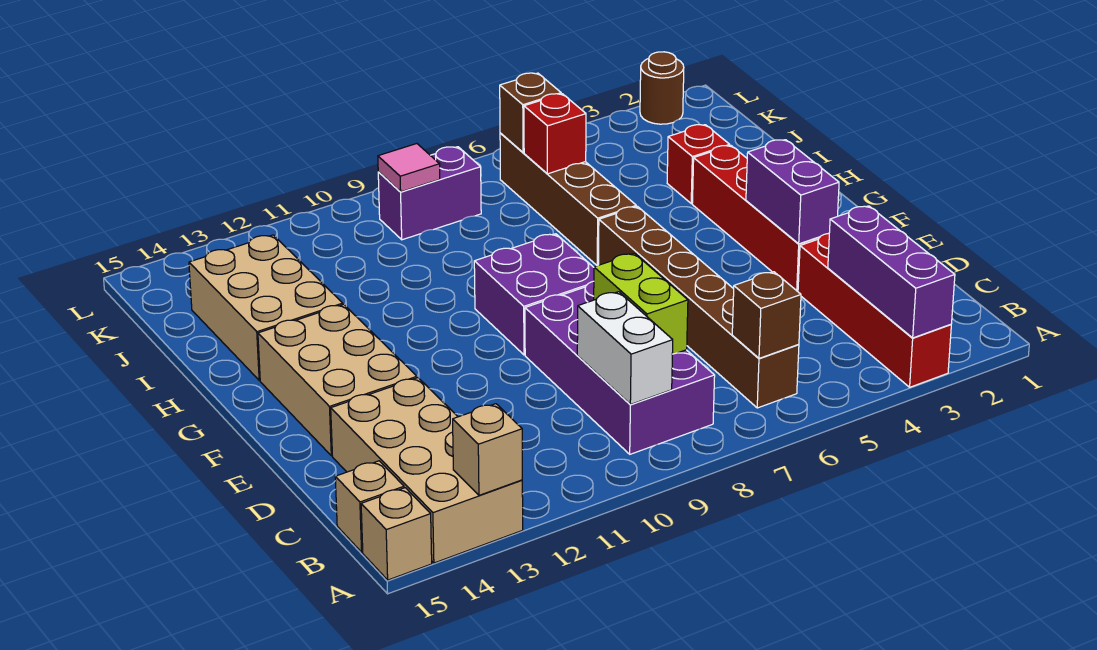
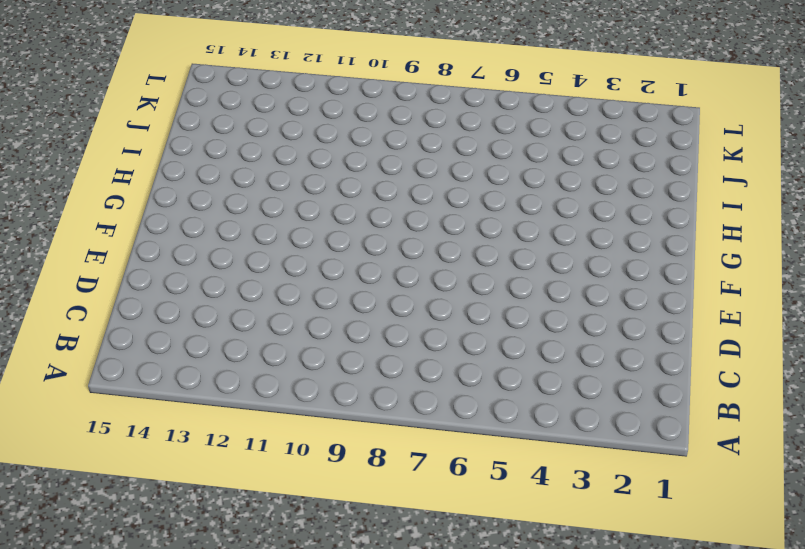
none -> red 1x4 brick [798,233,951,387]
none -> tan 2x4 brick [331,378,523,563]
none -> tan 1x1 brick [361,488,432,580]

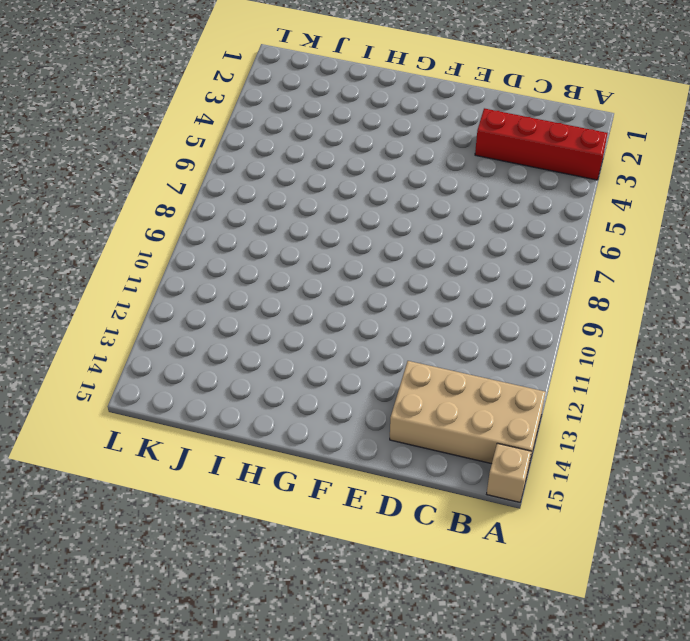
none -> brown 1x6 brick [599,207,799,408]
none -> purple 2x4 brick [525,281,715,454]
none -> tan 1x1 brick [335,461,404,552]

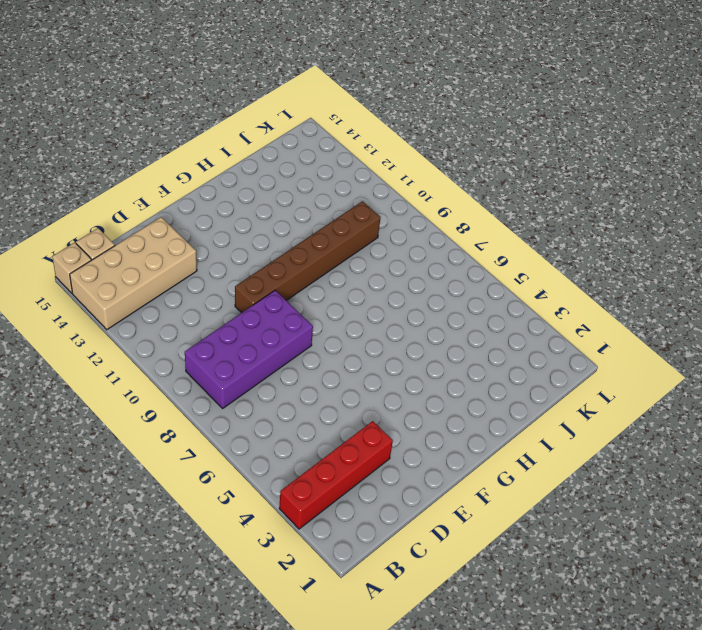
brown 1x6 brick [235,201,380,313] -> brown 1x6 brick moved to [599,207,799,408]
none -> red 1x4 brick [692,146,820,291]
none -> tan 2x3 brick [258,304,417,456]
none -> purple 2x2 brick [474,234,594,355]

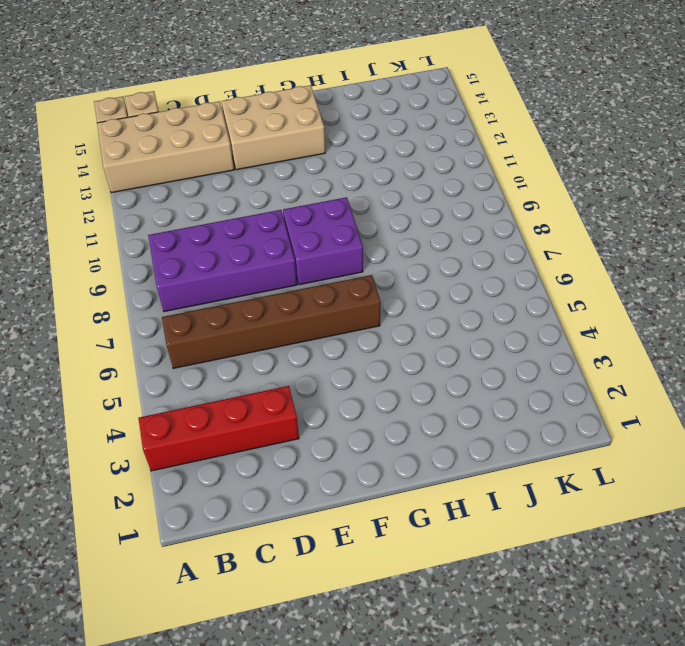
none -> red 1x4 brick [692,146,820,291]
none -> brown 1x4 brick [500,133,636,266]
none -> tan 2x3 brick [189,235,343,380]

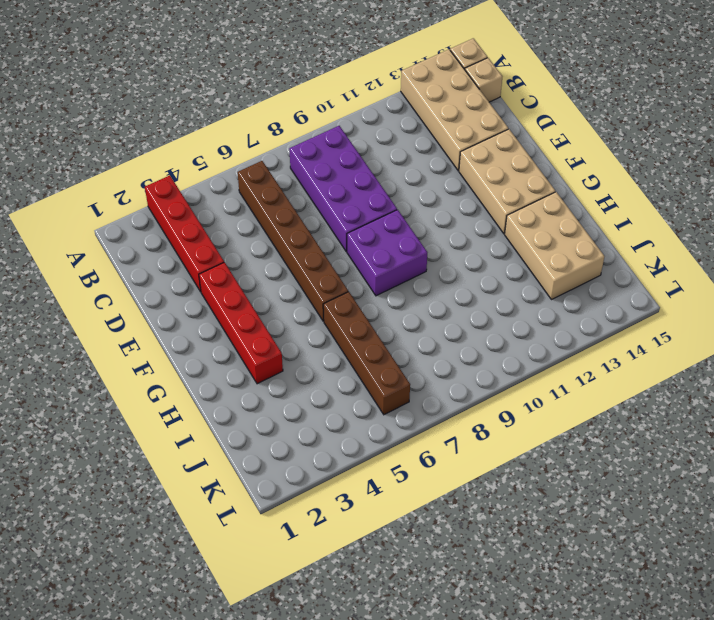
none -> red 1x1 brick [667,125,730,204]
none -> purple 1x2 brick [378,147,481,240]
none -> brown 1x1 round brick [640,52,684,124]

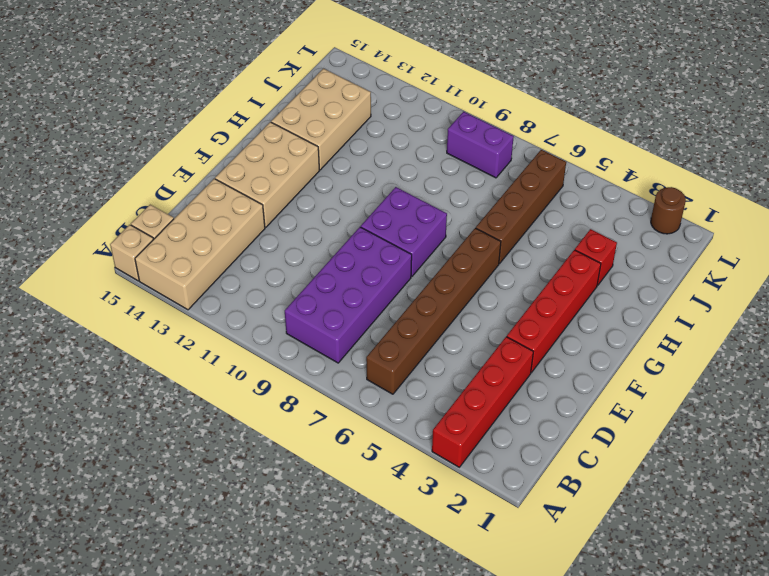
none -> purple 1x3 brick [828,206,955,338]
none -> tan 1x1 brick [453,404,522,495]
none -> brown 1x1 brick [732,272,801,358]

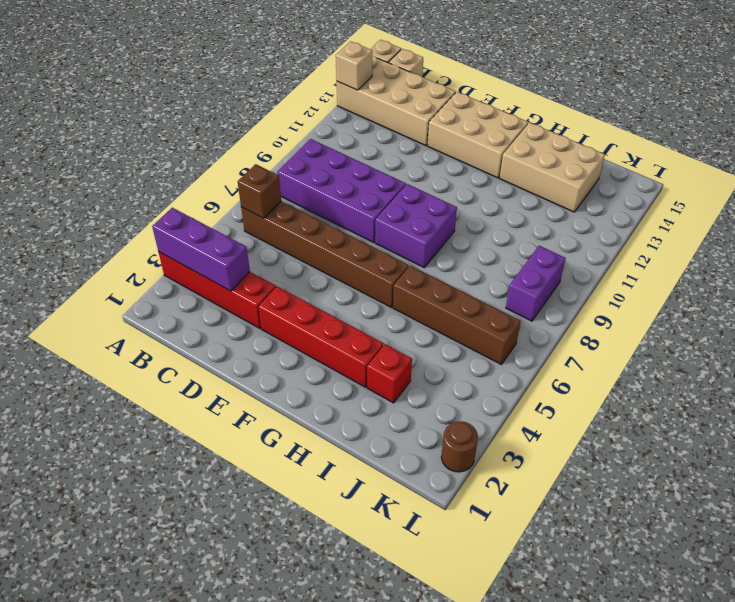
none -> white 1x2 brick [577,292,673,405]
none -> lime 1x2 brick [594,253,688,354]
none -> purple 1x2 brick [746,140,839,244]

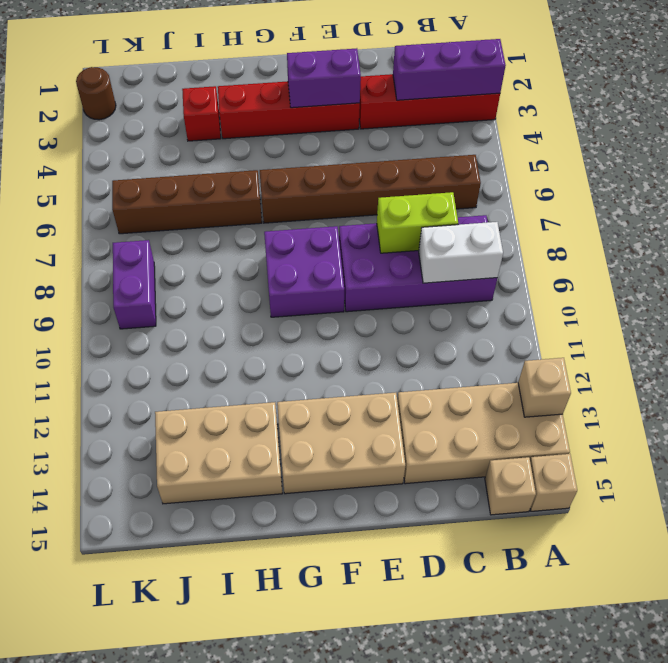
none -> brown 1x1 brick [732,272,801,358]
none -> red 1x1 brick [524,94,586,174]
none -> brown 1x1 brick [500,73,561,152]

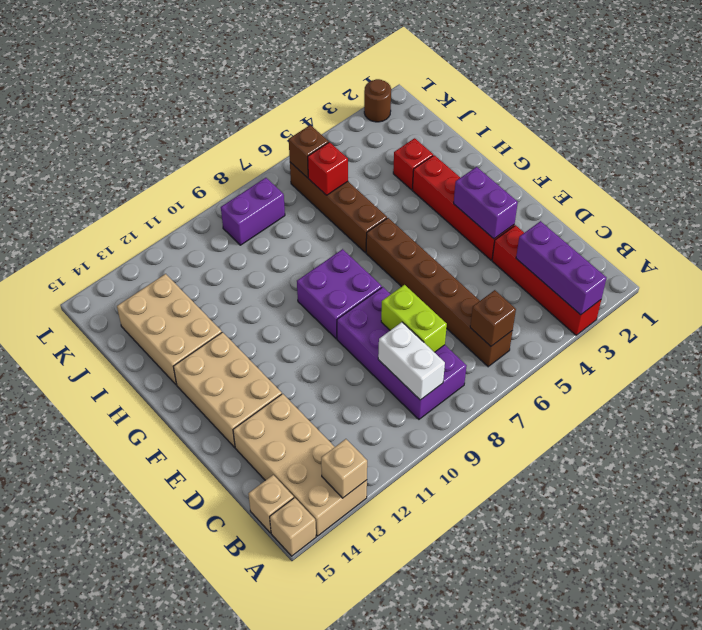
none -> pink 1x1 tile [378,144,440,192]

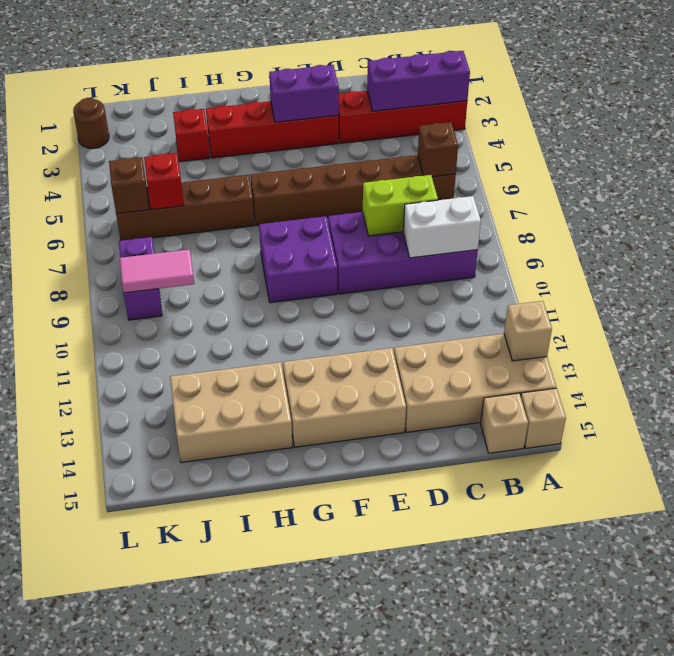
pink 1x2 tile [120,249,194,293] -> pink 1x1 tile [378,144,440,192]

